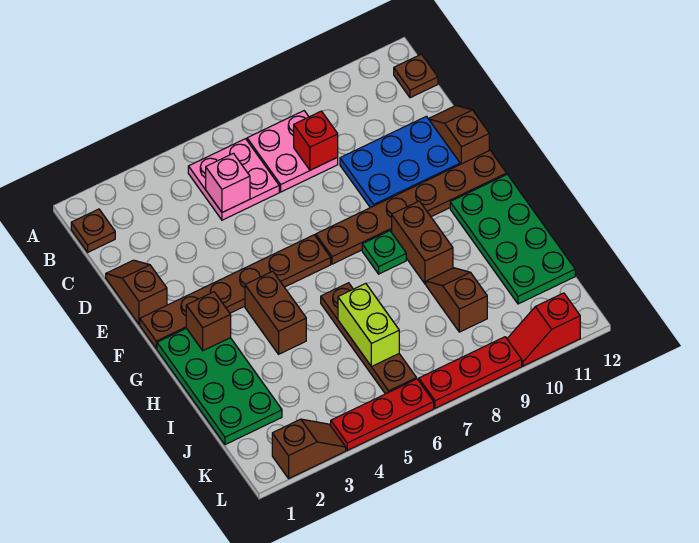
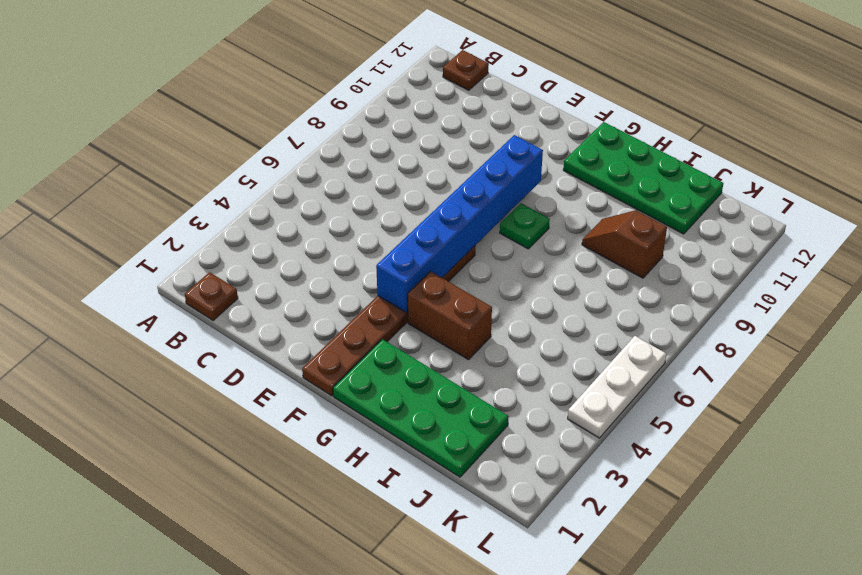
blue 1x6 brick [376,135,543,313] -> none
white 1x3 plate [568,336,666,438] -> red 1x3 plate [331,379,434,450]
none -> pink 2x2 plate [188,139,279,220]
none -> pink 2x2 plate [247,111,338,192]
none -> brown 1x2 slope [106,260,167,325]

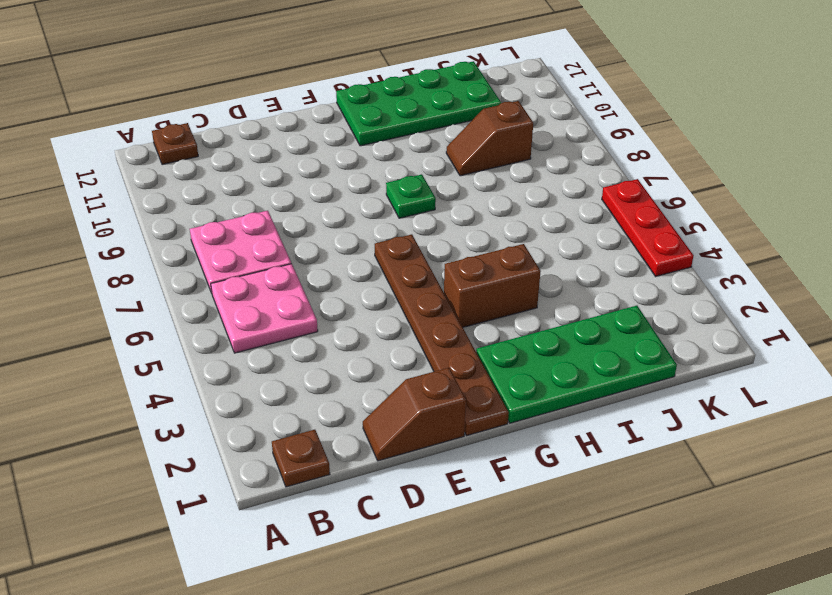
none -> blue 2x3 plate [340,116,460,208]
none -> brown 1x2 slope [429,106,489,164]
none -> brown 1x6 plate [316,150,507,264]

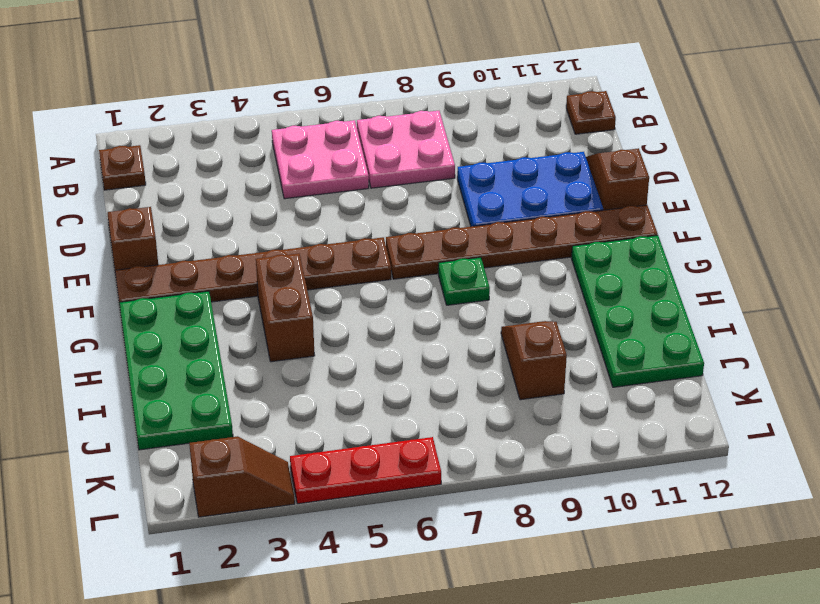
none -> brown 1x2 brick [392,201,453,284]
none -> brown 1x4 plate [321,283,417,394]
none -> red 1x3 plate [419,337,522,408]

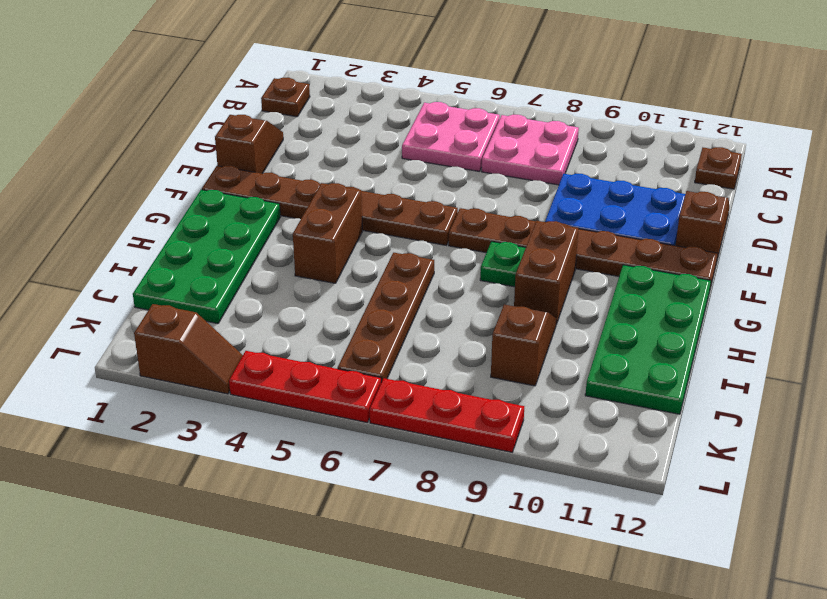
none -> red 1x2 slope [507,293,580,366]
none -> pink 1x1 brick [206,153,250,212]
none -> red 1x1 brick [294,111,338,170]

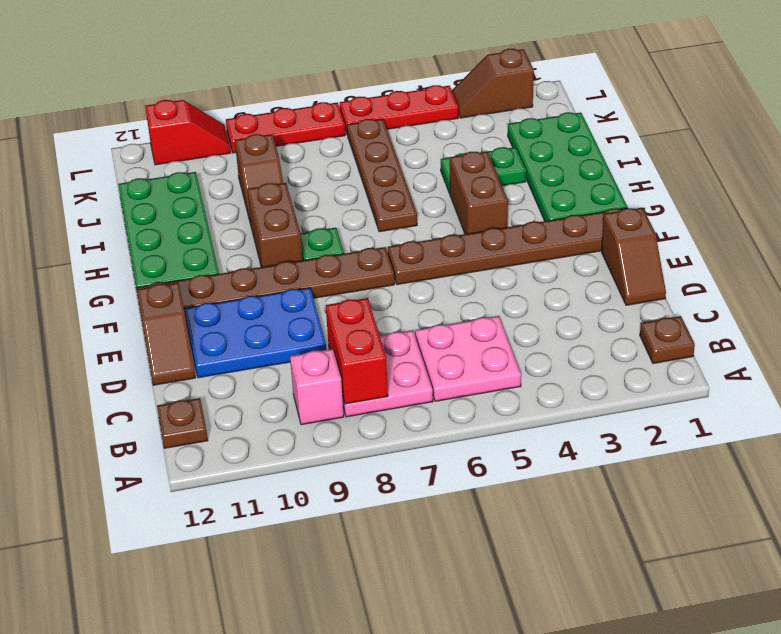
red 1x2 brick [326,298,388,404] -> red 1x1 brick [294,111,338,170]
pink 1x1 brick [290,349,344,425] -> pink 1x1 brick moved to [206,153,250,212]
green 1x2 plate [441,147,526,194] -> none
none -> brown 1x1 brick [186,292,231,351]
none -> lime 1x2 brick [338,283,399,367]

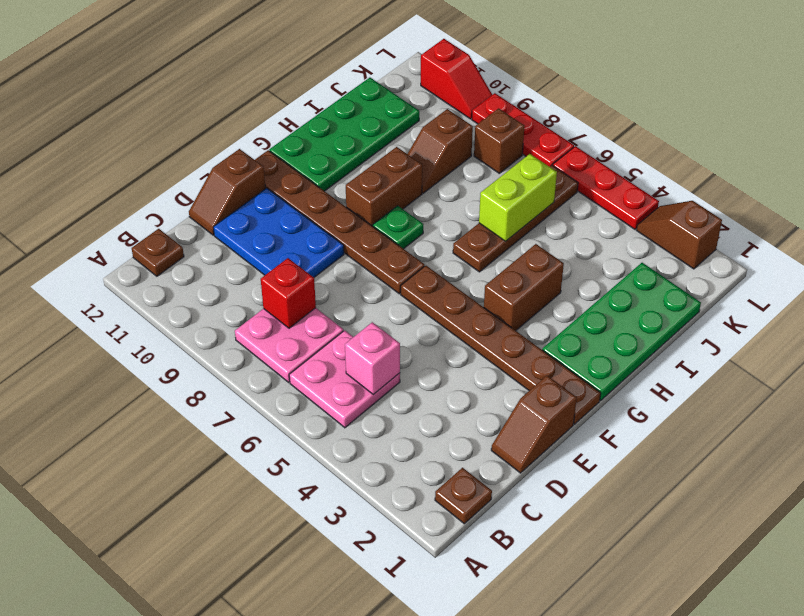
brown 1x1 brick [474,108,524,173] -> brown 1x1 brick moved to [186,292,231,351]

